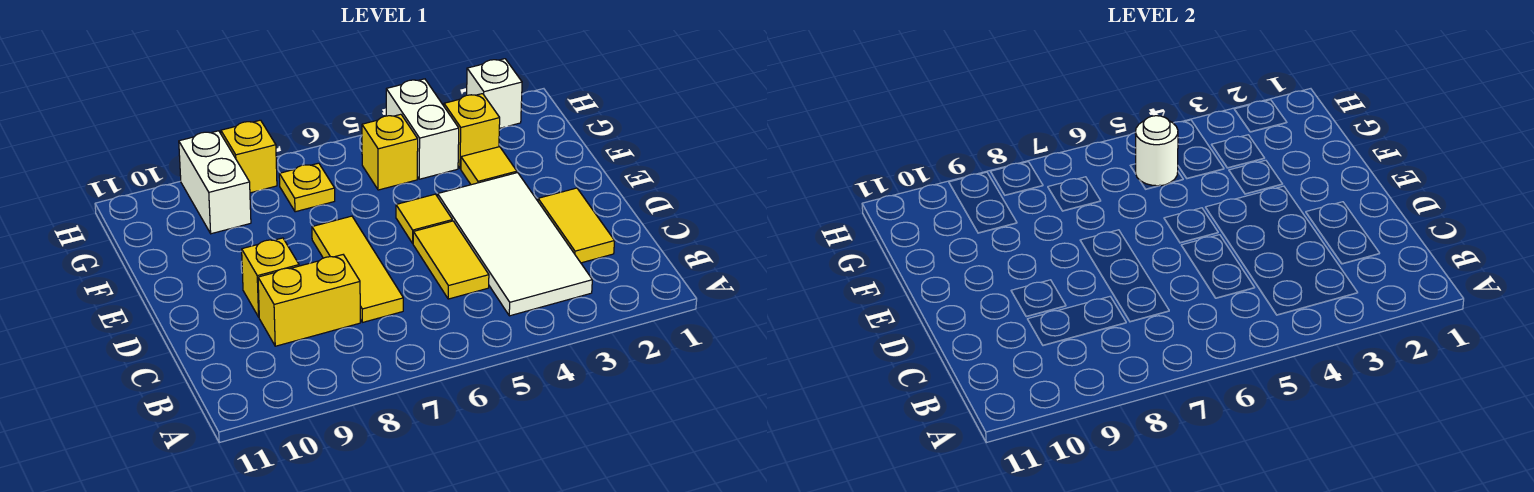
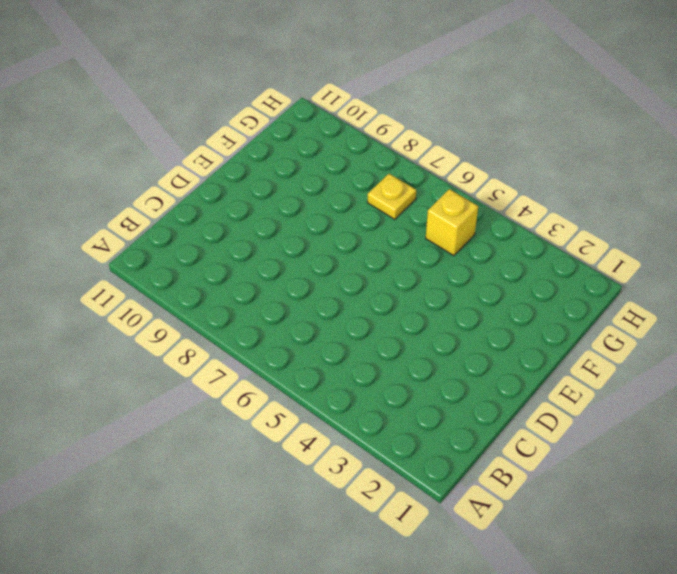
none -> white 2x4 tile [438,173,592,316]
none -> yellow 1x2 tile [538,188,615,263]
none -> yellow 1x2 tile [413,221,489,299]

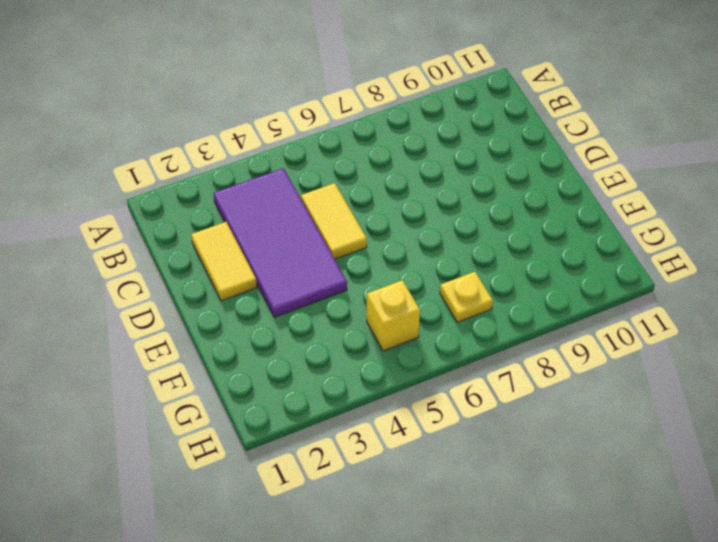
purple 2x4 tile [214,168,347,317] -> white 2x4 tile [438,173,592,316]
none -> yellow 1x3 tile [312,216,403,322]
none -> yellow 1x2 brick [258,255,360,346]
none -> yellow 1x1 brick [242,238,299,317]

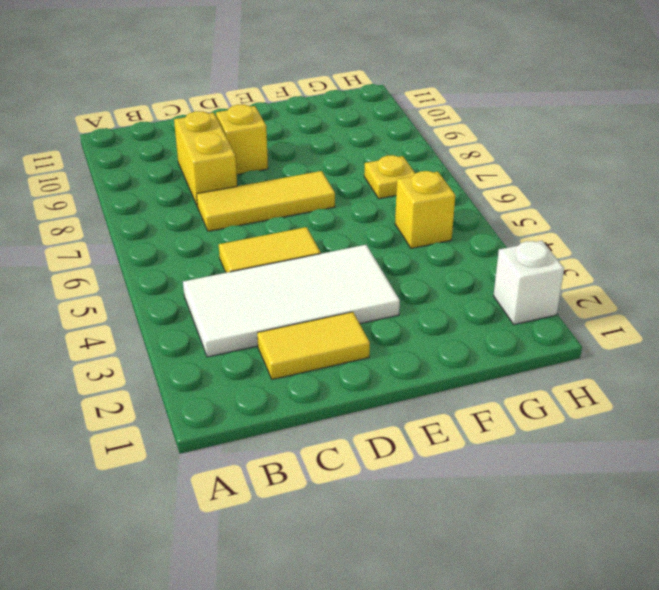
none -> yellow 1x1 tile [396,194,452,243]
none -> yellow 1x1 tile [461,147,517,185]
none -> yellow 1x1 brick [444,94,500,169]

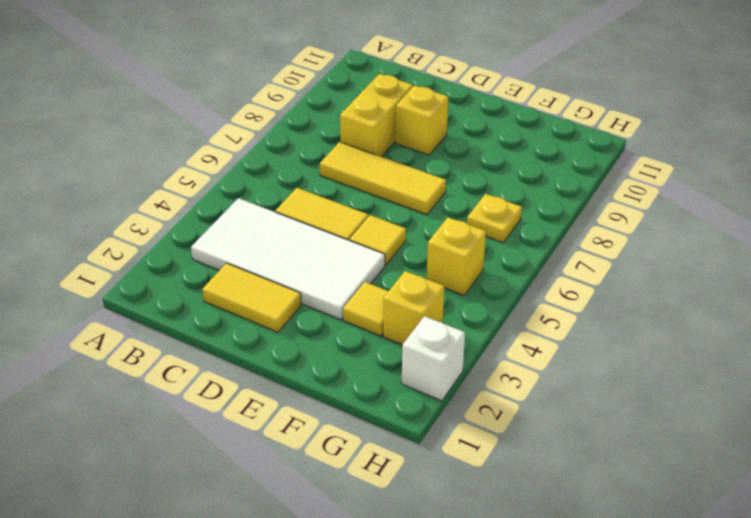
none -> white 1x2 brick [386,79,459,179]
none -> white 1x2 brick [179,131,251,234]
none -> yellow 1x1 brick [221,120,277,193]

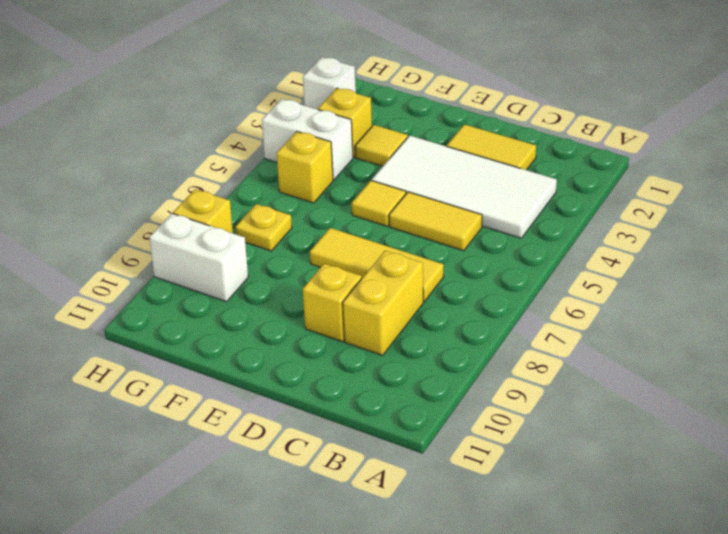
none -> white 1x1 round brick [1135,116,1178,186]

